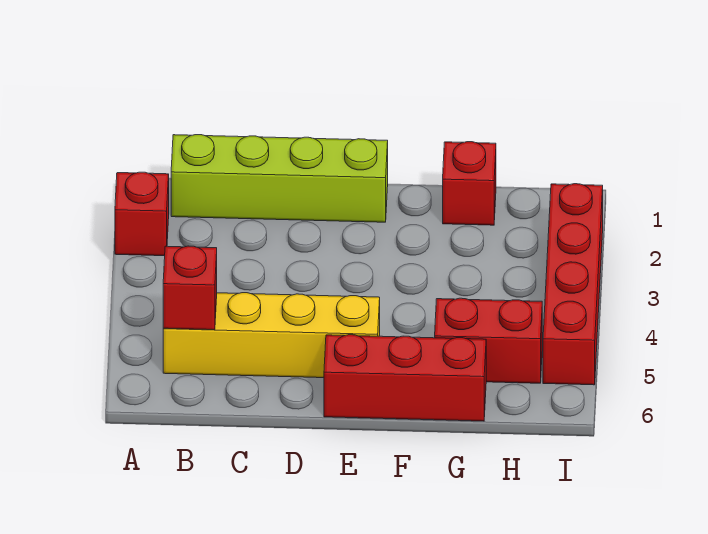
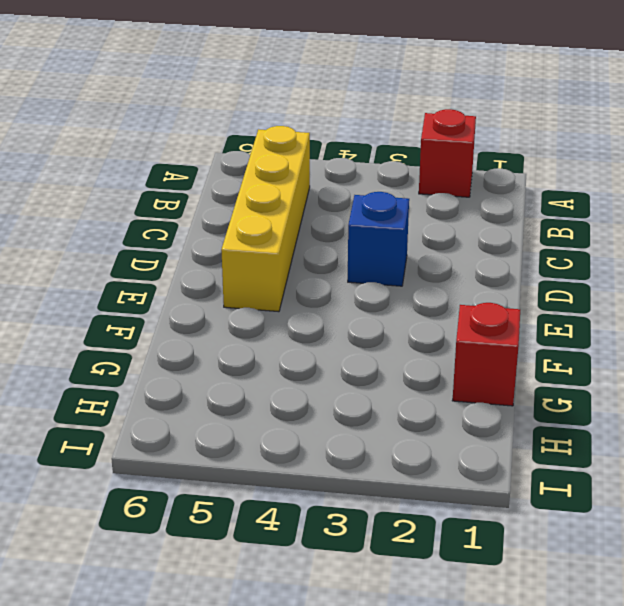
blue 1x1 brick [348,192,409,286] -> none
none -> lime 1x4 brick [171,135,388,222]
none -> red 1x3 brick [324,335,486,421]

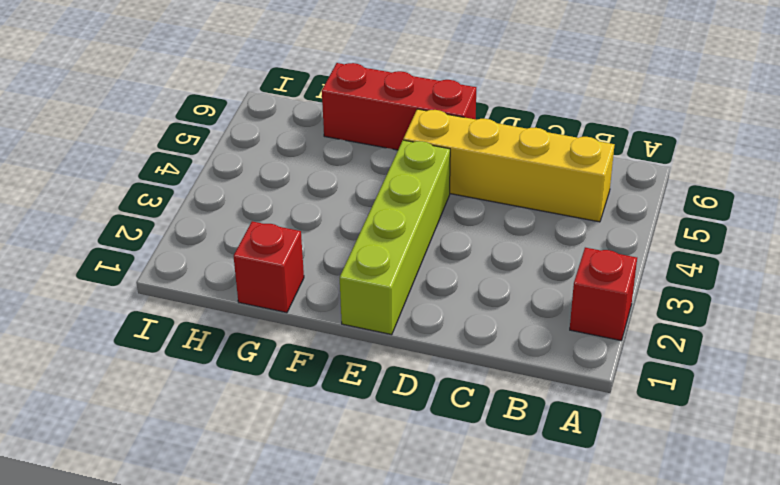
lime 1x4 brick [340,140,450,335] -> lime 1x4 brick turned to [171,135,388,222]
none -> red 1x2 brick [435,298,542,383]
none -> red 1x4 brick [543,184,603,385]

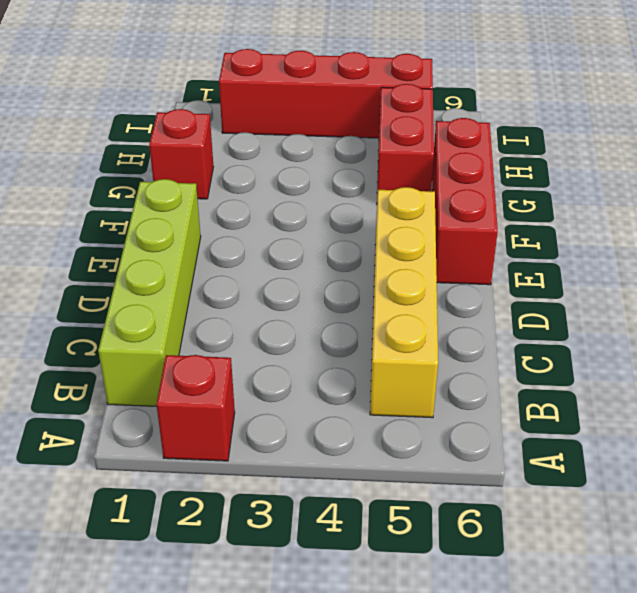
none -> red 1x1 brick [163,246,217,330]

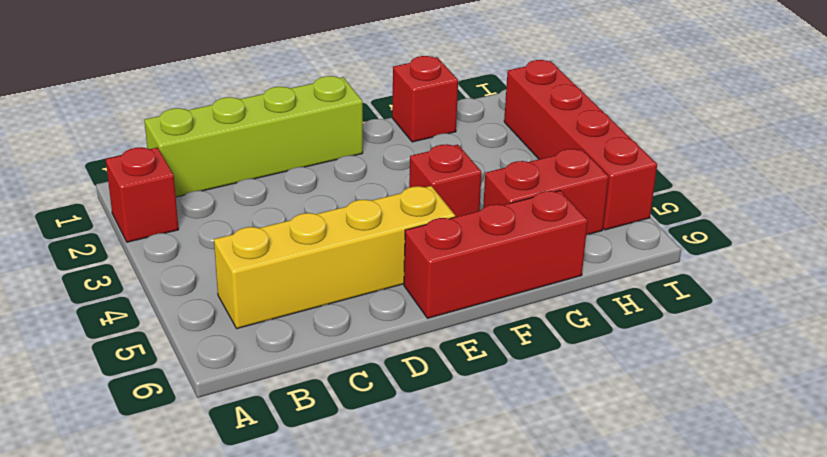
red 1x1 brick [409,144,482,217] -> red 1x1 brick moved to [163,246,217,330]

